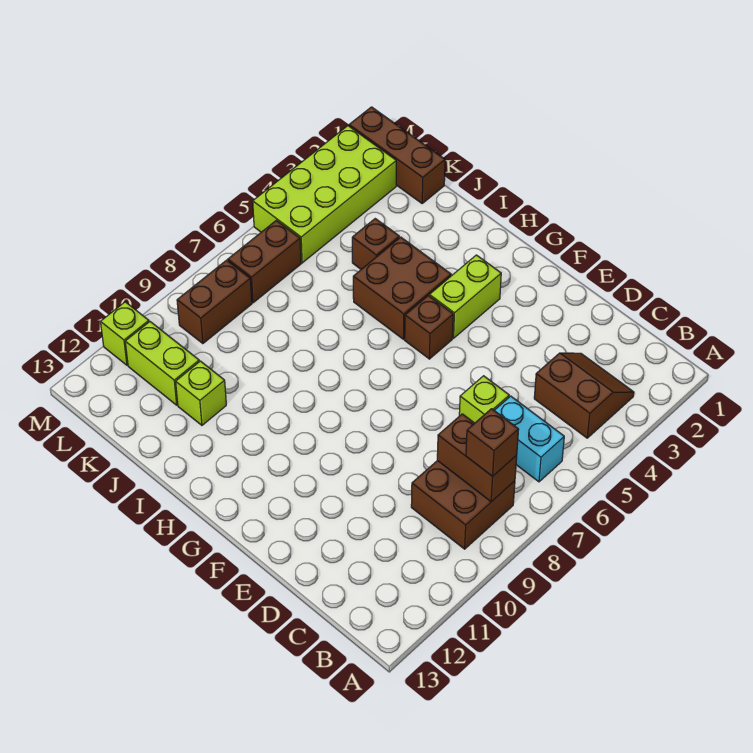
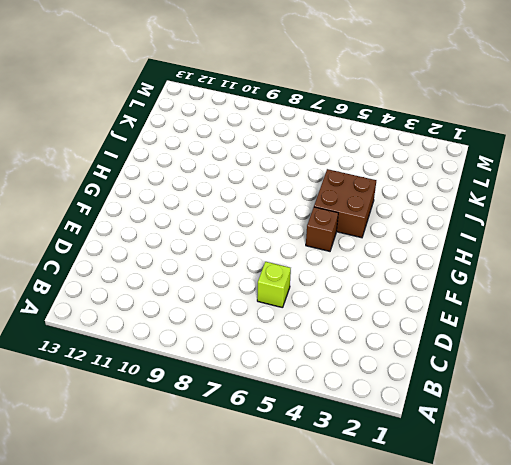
none -> brown 2x2 slope [534,353,634,438]
none -> cyan 1x2 brick [494,396,564,482]
none -> brown 2x2 brick [411,461,515,549]

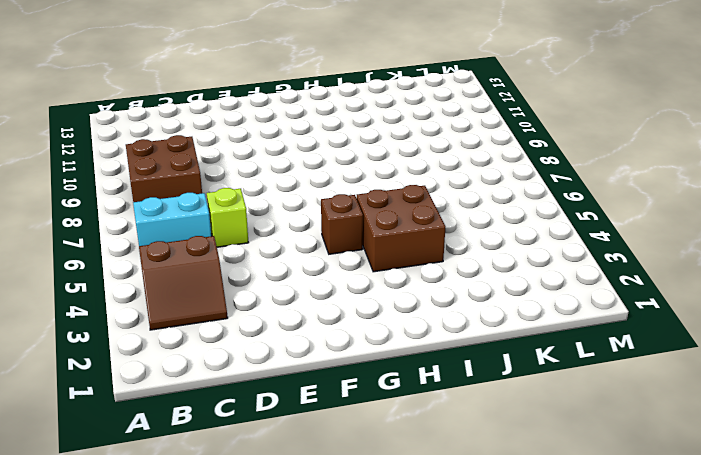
none -> lime 1x2 brick [429,255,501,338]
none -> brown 1x1 brick [352,219,399,269]
none -> lime 1x1 brick [176,361,226,425]

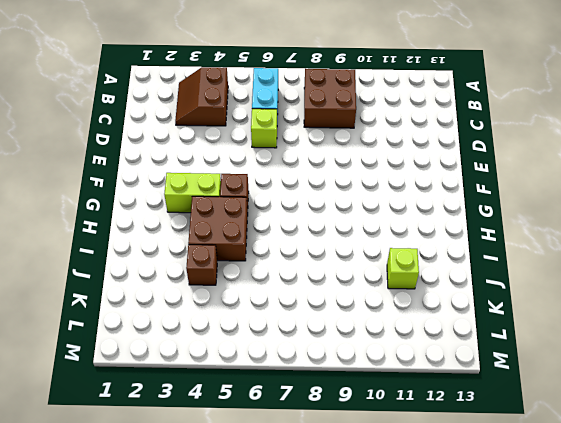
none -> brown 1x3 brick [349,107,445,203]
none -> lime 1x2 brick [125,322,199,405]
none -> lime 2x4 brick [253,126,396,263]

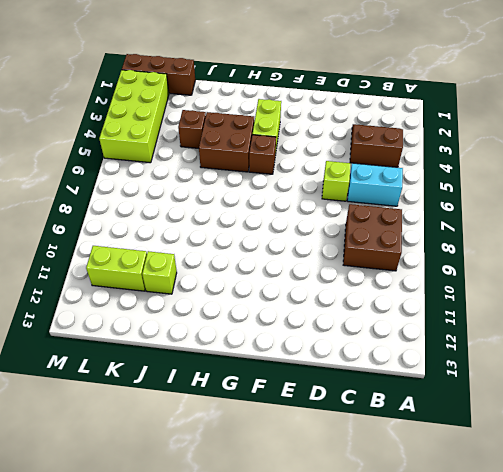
none -> brown 1x2 brick [228,220,301,303]
none -> brown 1x2 brick [177,260,252,344]
none -> lime 1x1 brick [101,302,149,365]

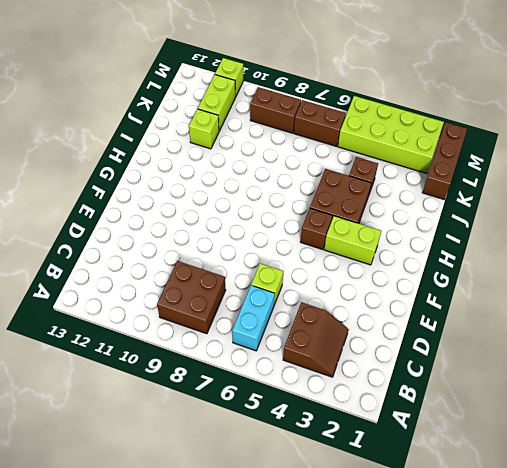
none -> brown 1x2 brick [437,414,517,502]
none -> brown 1x1 brick [466,409,519,476]

